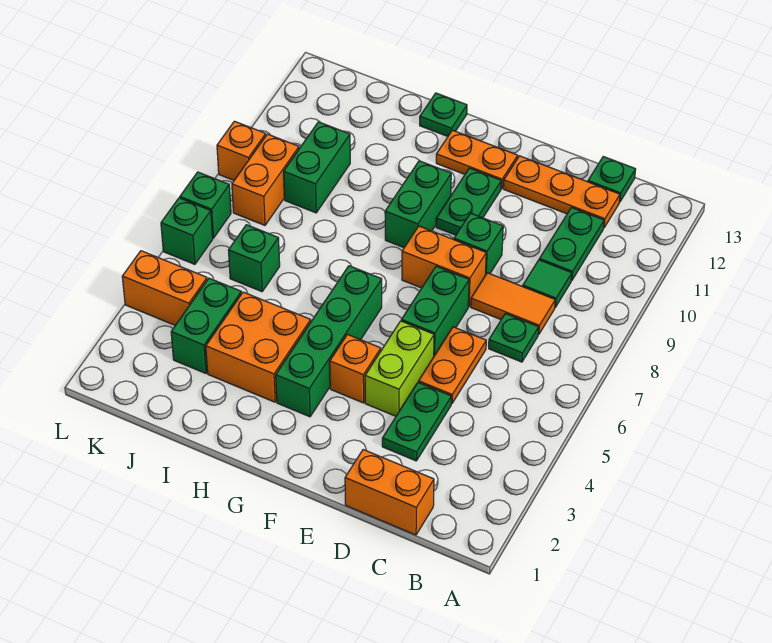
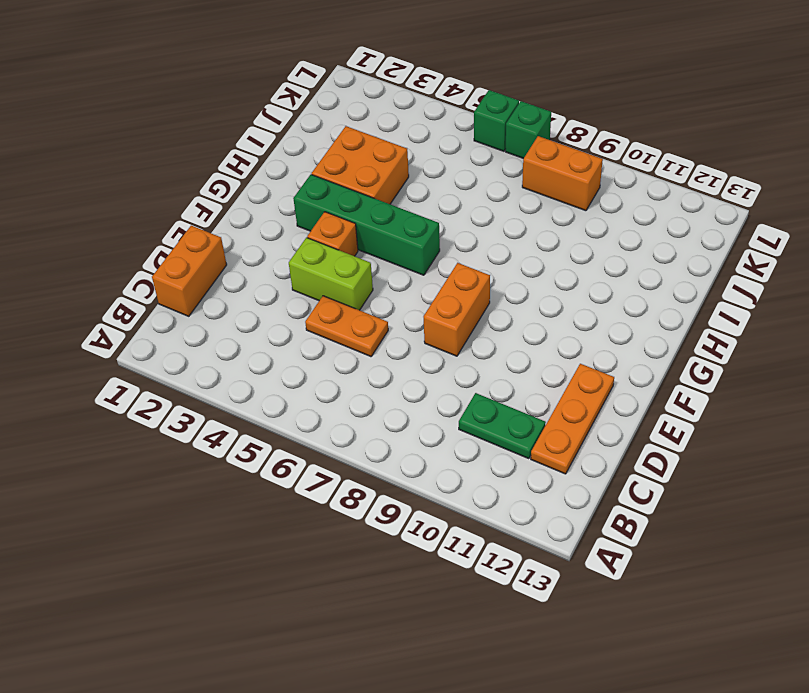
none -> green 1x1 plate [489,314,539,362]
none -> orange 1x2 tile [471,273,555,335]
none -> green 1x1 tile [523,260,572,307]

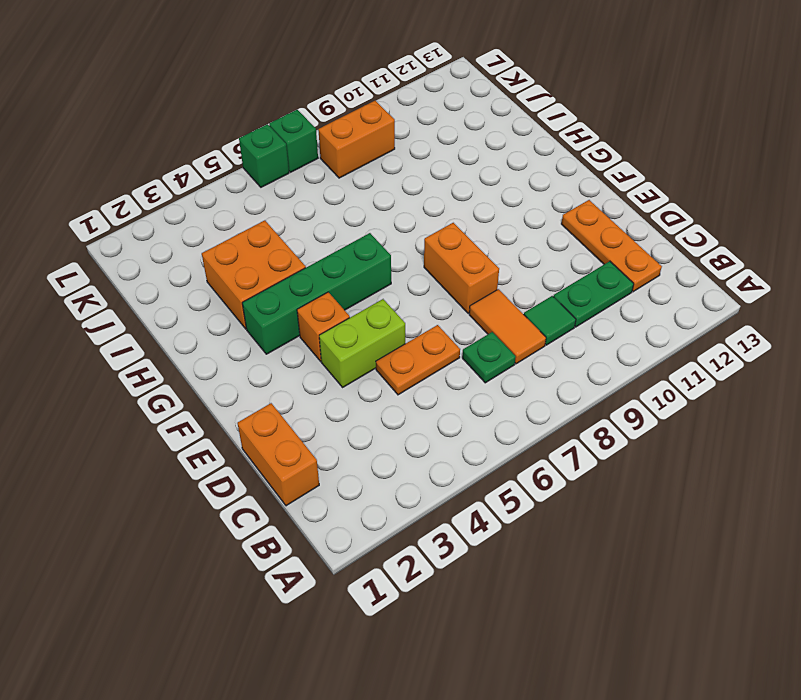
none -> green 1x1 plate [588,157,636,202]
none -> green 1x2 plate [382,382,451,461]
none -> green 1x2 brick [401,266,469,356]

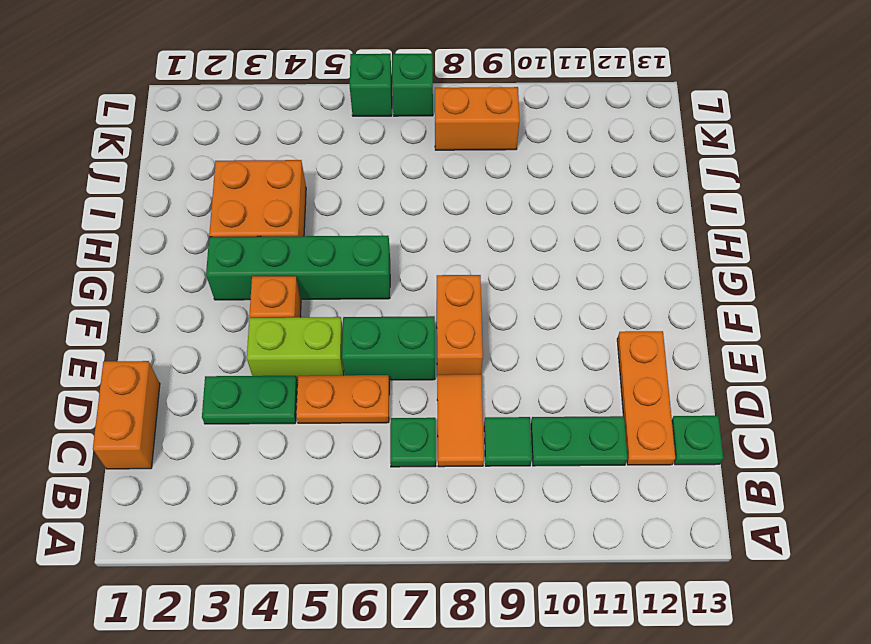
none -> green 1x1 brick [454,213,503,275]
none -> green 1x2 plate [436,168,501,235]
none -> orange 1x2 plate [436,130,518,189]

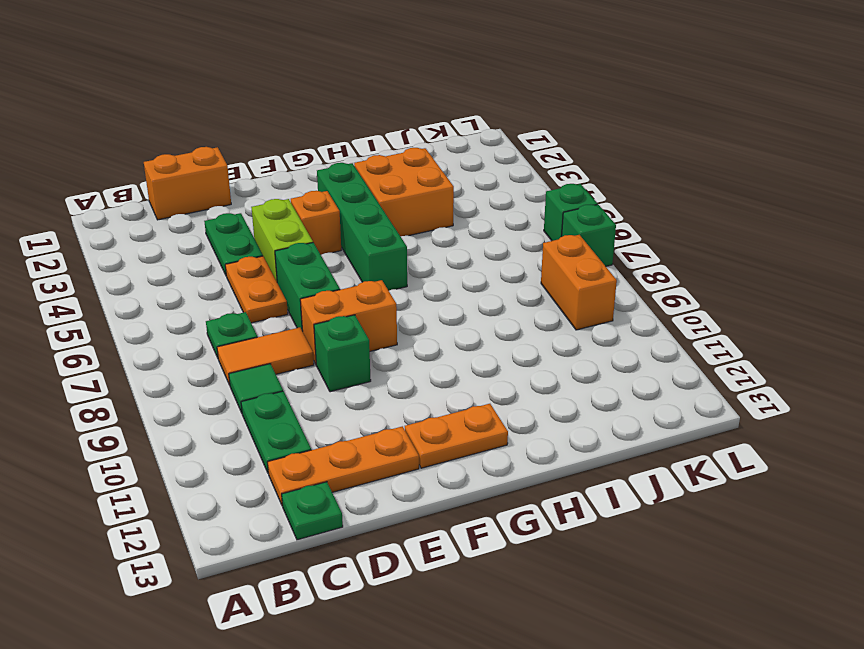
none -> green 1x2 plate [436,168,501,235]
none -> green 1x2 brick [385,161,451,248]
none -> green 1x1 plate [420,93,467,136]

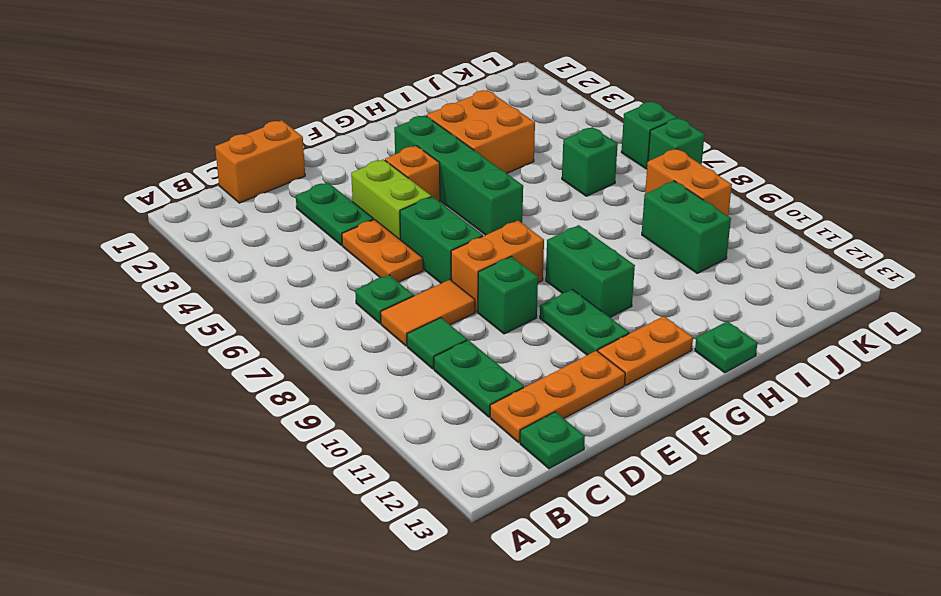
none -> green 1x2 brick [171,278,241,373]
none -> orange 1x2 brick [122,251,207,325]
none -> orange 1x1 brick [217,121,266,180]

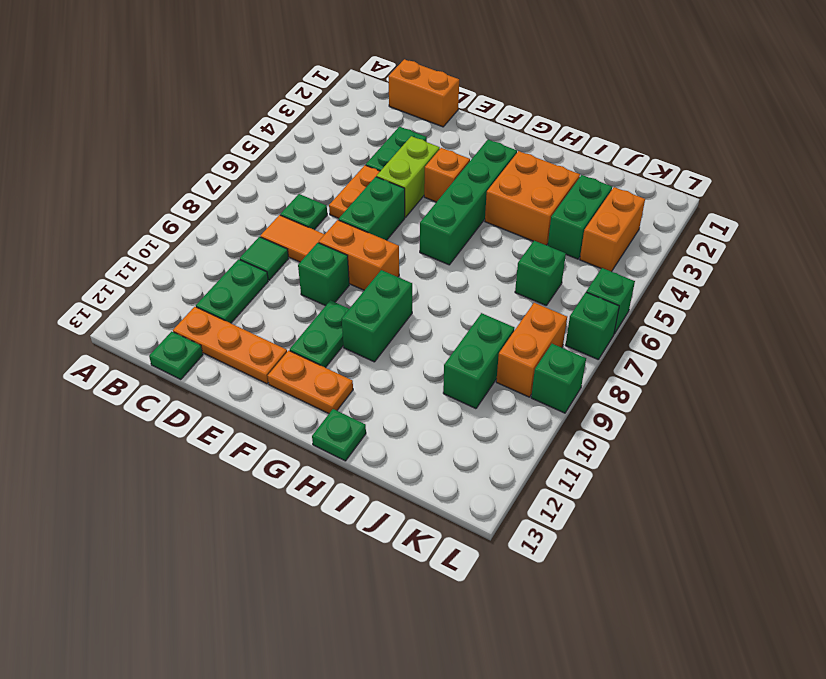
orange 1x2 brick [580,187,645,272] -> orange 1x2 brick turned to [122,251,207,325]
green 1x1 brick [531,344,586,413] -> orange 1x1 brick [217,121,266,180]

